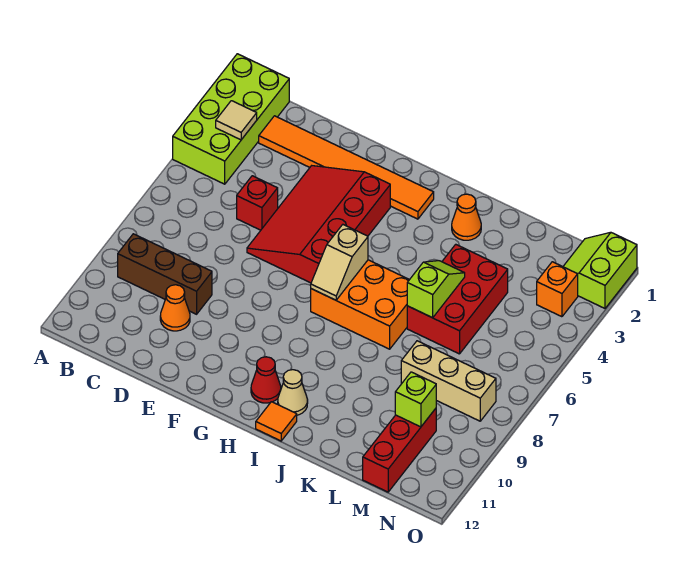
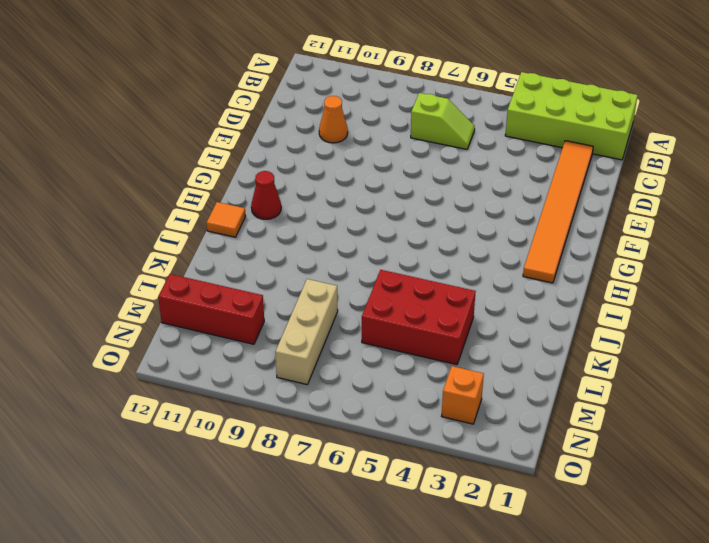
lime 1x2 slope [411,93,475,149] -> lime 1x2 slope moved to [407,261,465,318]
none -> brown 1x3 brick [118,234,212,314]
none -> red 1x1 brick [237,176,278,230]
none -> red 3x4 slope [247,166,390,283]

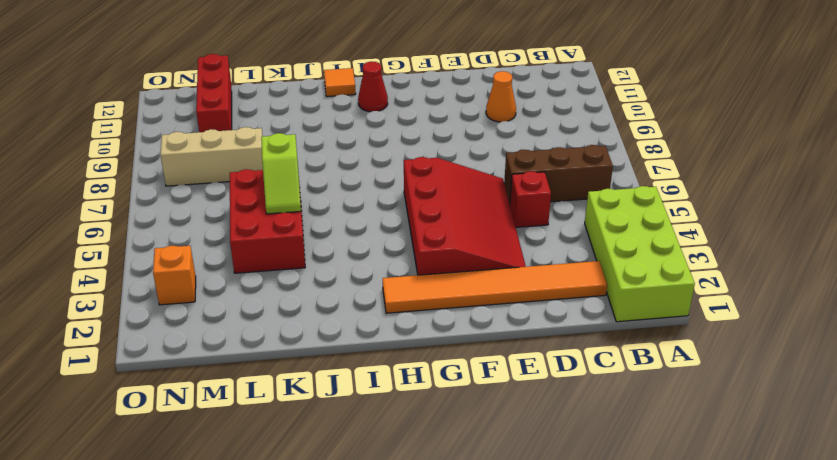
brown 1x3 brick [504,145,613,203] -> brown 1x3 brick moved to [118,234,212,314]
none -> orange 2x3 brick [311,260,409,349]
none -> tan 1x1 cone [278,370,308,415]
none -> orange 1x1 cone [452,194,481,240]

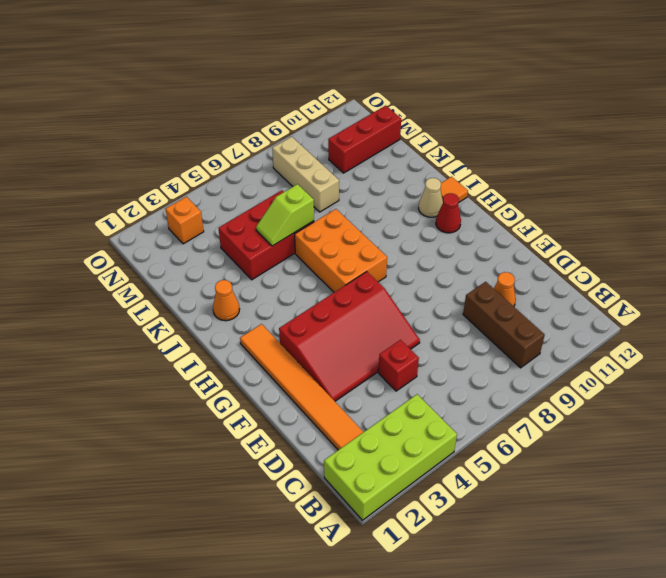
none -> lime 2x2 slope [563,232,637,308]
none -> tan 1x1 tile [216,101,257,140]
none -> tan 1x2 slope [311,225,368,300]

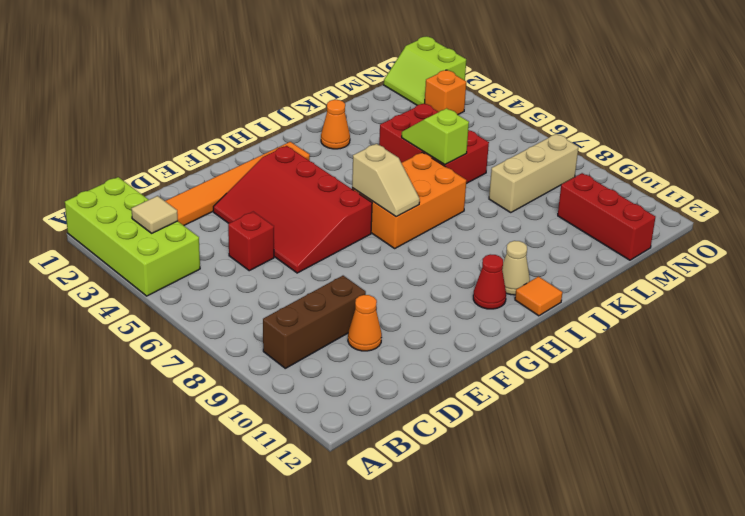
none -> lime 1x1 brick [395,372,436,427]

